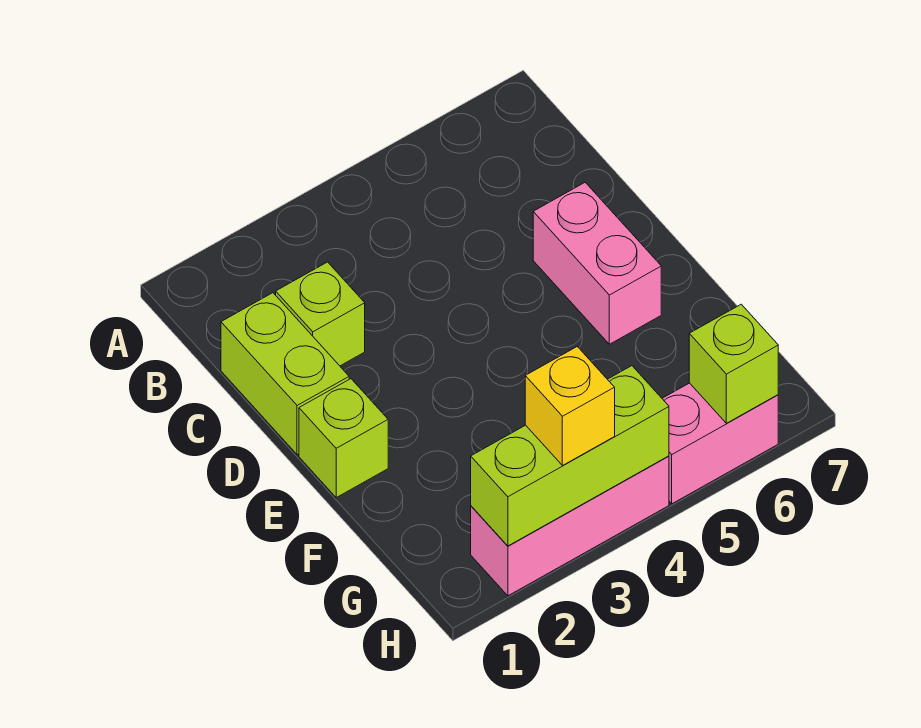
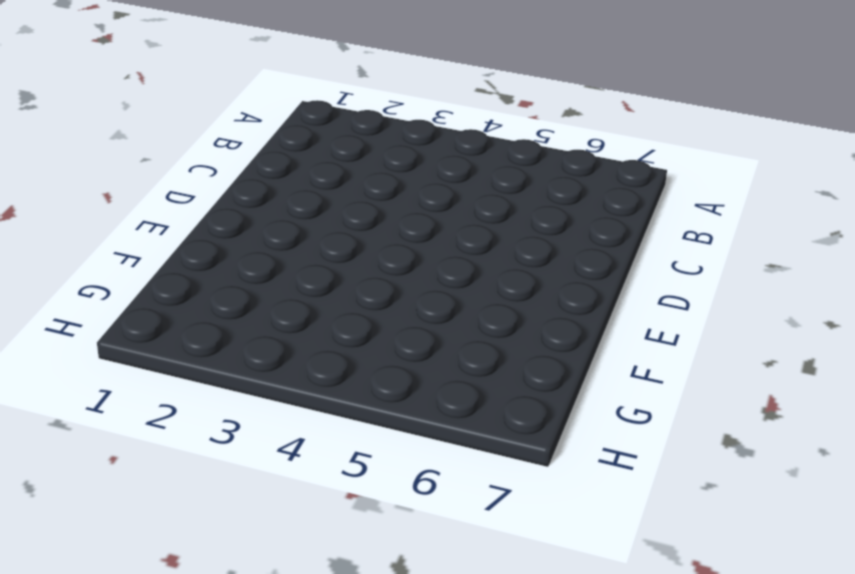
none -> lime 1x2 brick [221,293,349,455]
none -> lime 1x1 brick [276,262,365,366]

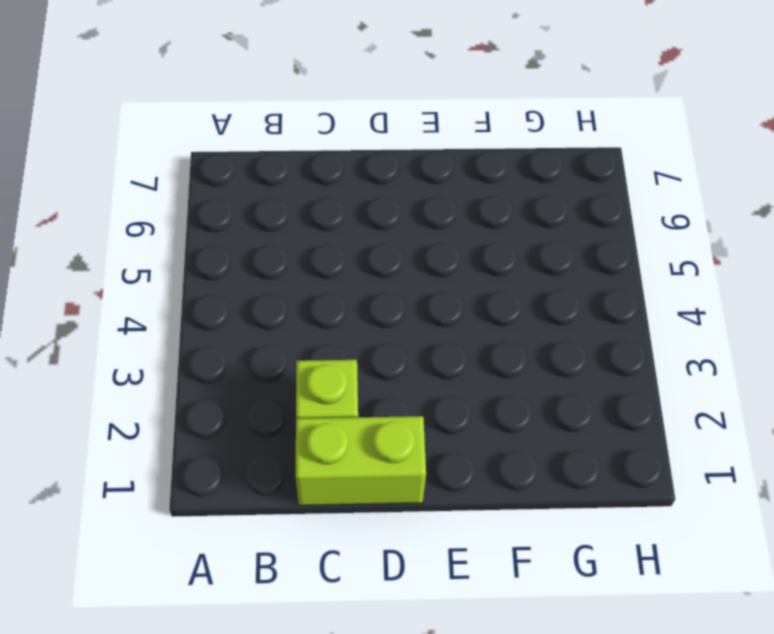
none -> pink 1x2 brick [533,182,661,344]
none -> lime 1x1 brick [299,379,388,498]

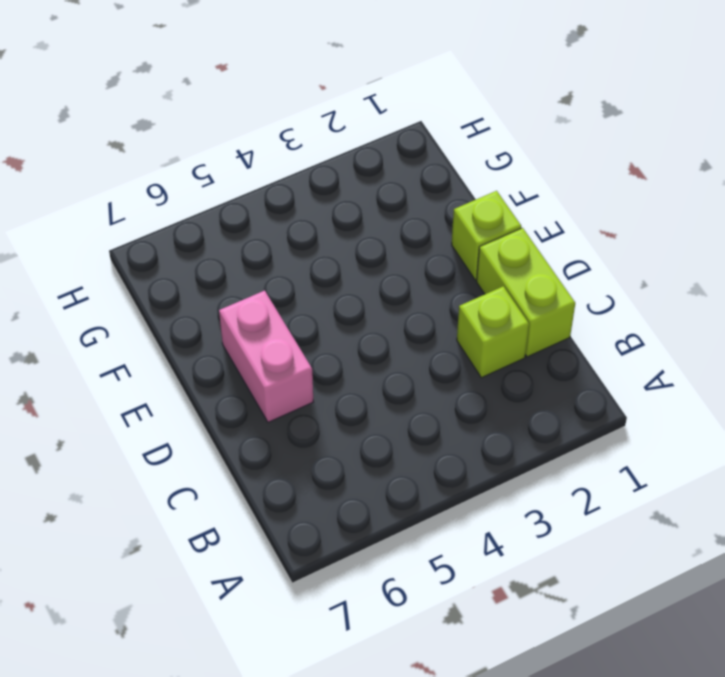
none -> pink 1x3 brick [471,456,669,596]
none -> pink 1x2 brick [662,383,778,504]

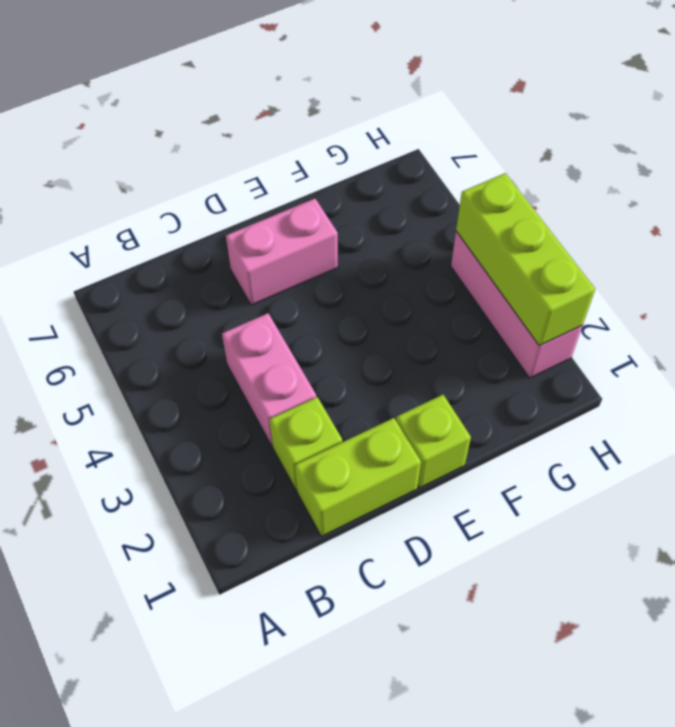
pink 1x2 brick [222,313,316,446] -> pink 1x2 brick moved to [662,383,778,504]
none -> lime 1x1 brick [689,304,778,423]
none -> yellow 1x1 brick [525,347,615,466]

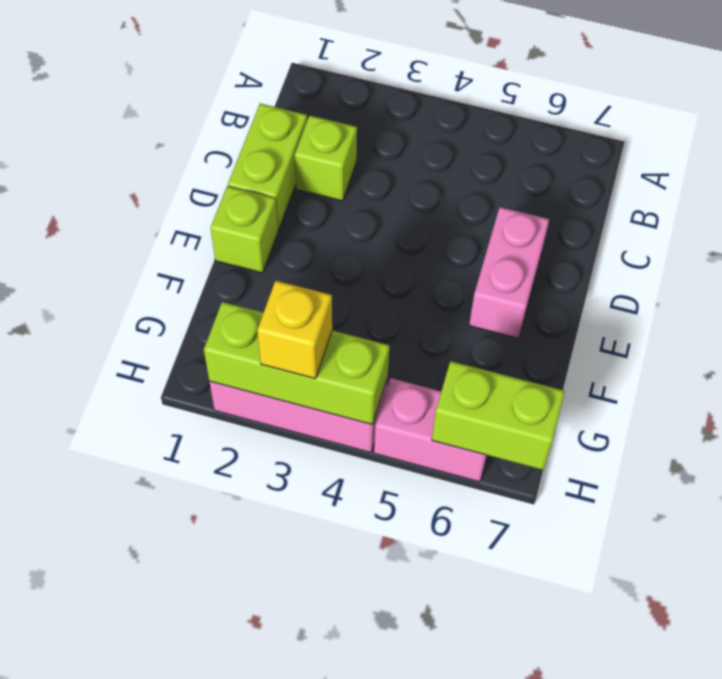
lime 1x2 brick [432,361,565,470] -> lime 1x1 brick [689,304,778,423]

